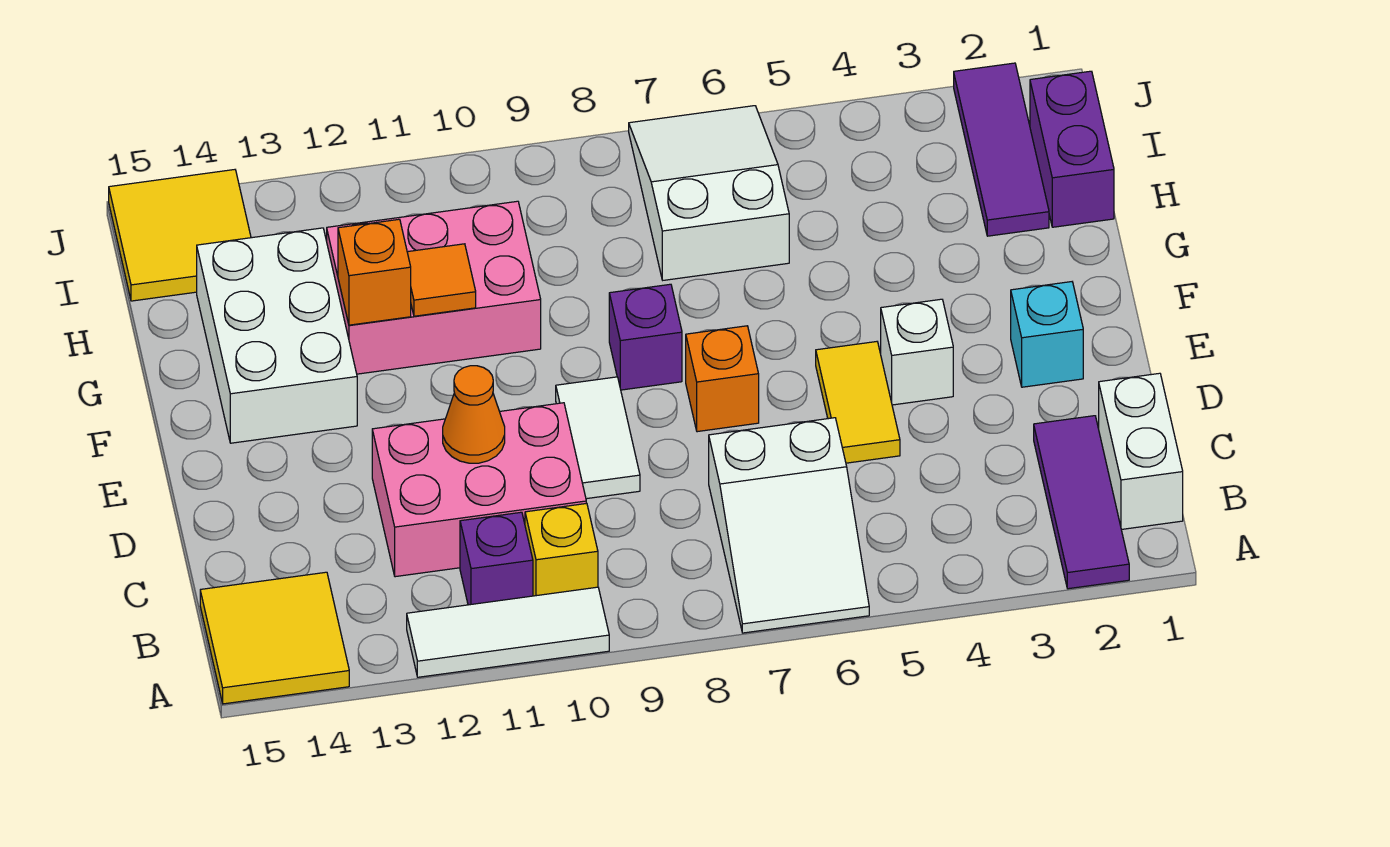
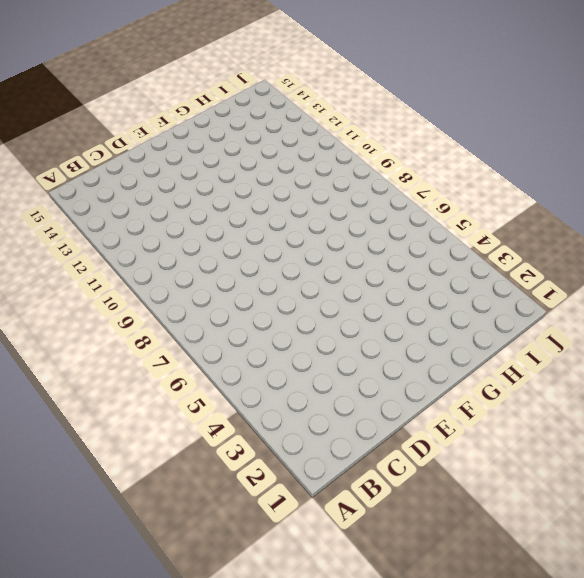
none -> purple 1x3 tile [1034,416,1129,589]
none -> white 2x3 slope [709,418,869,633]
none -> white 1x3 tile [407,587,609,677]

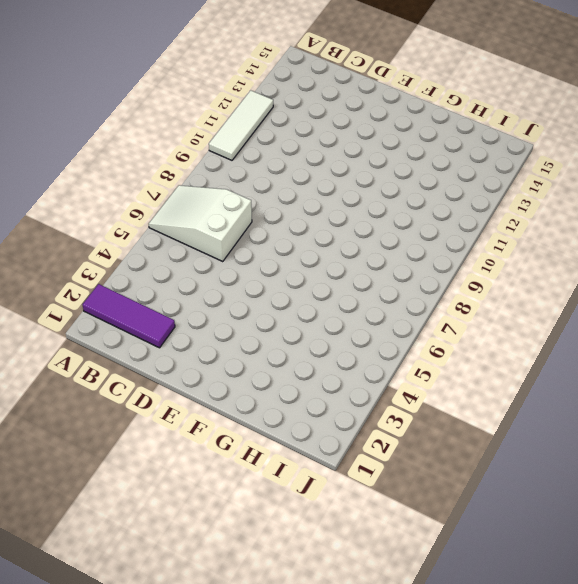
none -> yellow 2x2 tile [200,572,349,704]
none -> white 1x2 brick [1099,373,1183,529]
none -> yellow 1x1 brick [525,503,598,596]

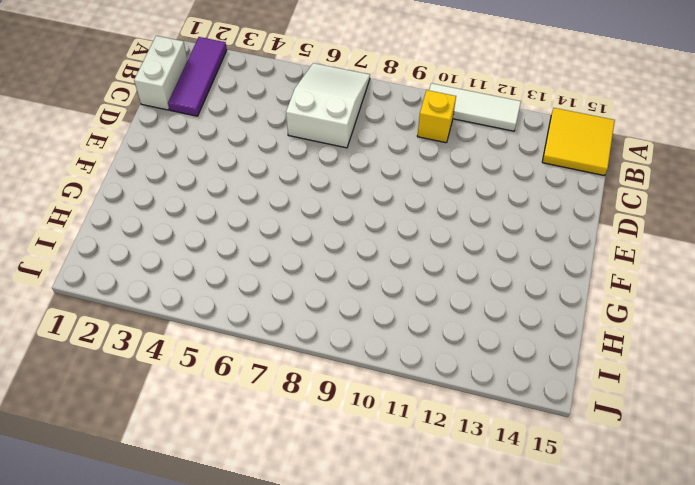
none -> purple 1x1 brick [460,512,533,605]
none -> pink 2x3 brick [372,403,586,577]
none -> yellow 1x2 tile [816,342,900,463]

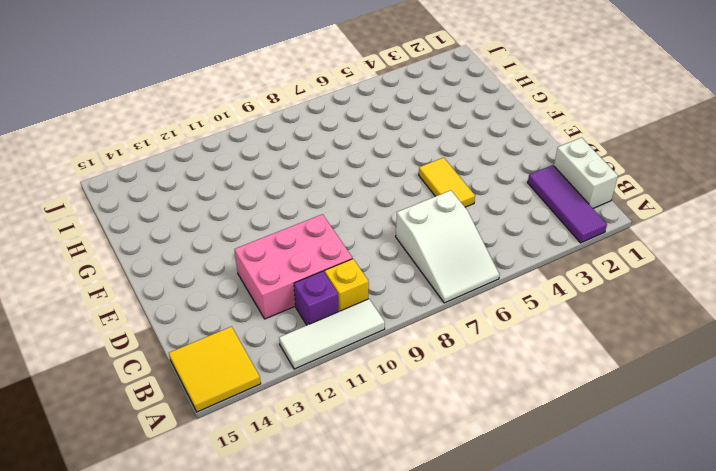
none -> white 1x2 tile [556,377,640,499]
none -> cyan 1x1 brick [1011,282,1083,387]
none -> white 1x1 brick [881,299,953,405]

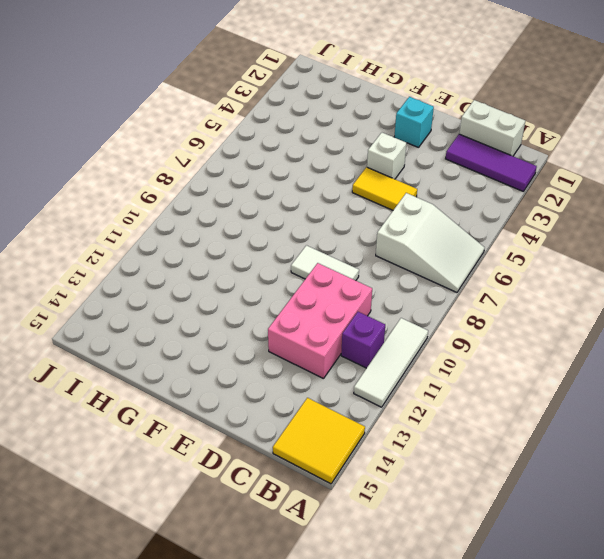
none -> yellow 1x1 brick [525,503,598,596]
none -> orange 1x1 brick [686,326,759,432]
none -> purple 1x1 brick [609,284,682,390]

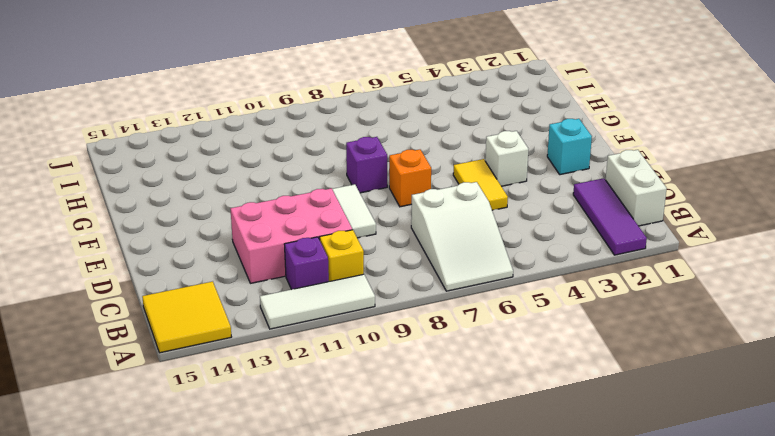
none -> white 2x3 brick [197,228,357,443]
none -> pink 2x3 brick [327,201,541,374]
none -> purple 1x2 brick [1030,71,1114,227]

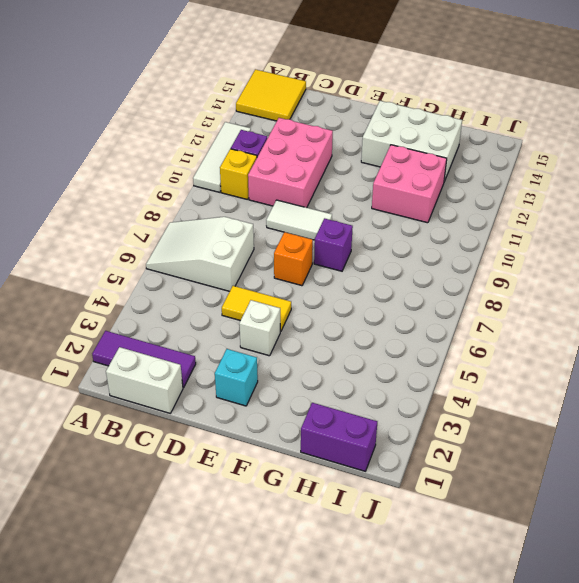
pink 2x2 brick [372,145,447,223] -> pink 2x3 brick [327,201,541,374]
none -> purple 1x3 tile [954,63,1049,236]
none -> white 2x3 slope [629,106,789,280]
none -> yellow 2x2 tile [109,170,251,301]

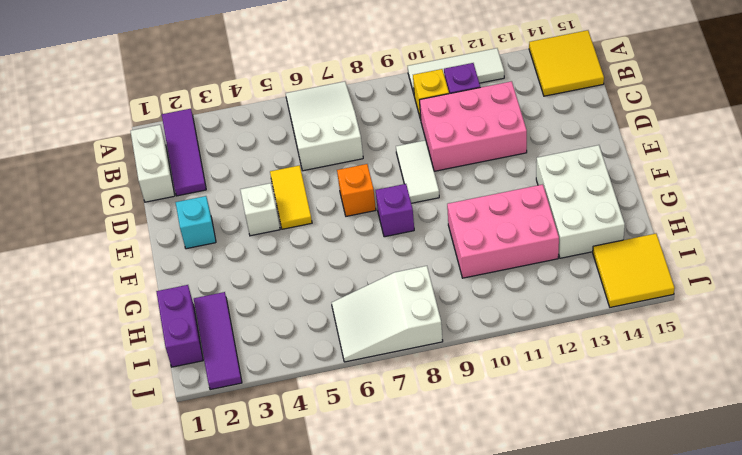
white 2x3 slope [332,266,443,362] -> white 2x3 slope turned to [629,106,789,280]
none -> orange 1x1 cone [443,366,505,463]
none -> orange 1x1 tile [407,244,476,316]
none -> orange 1x1 brick [338,219,411,325]

